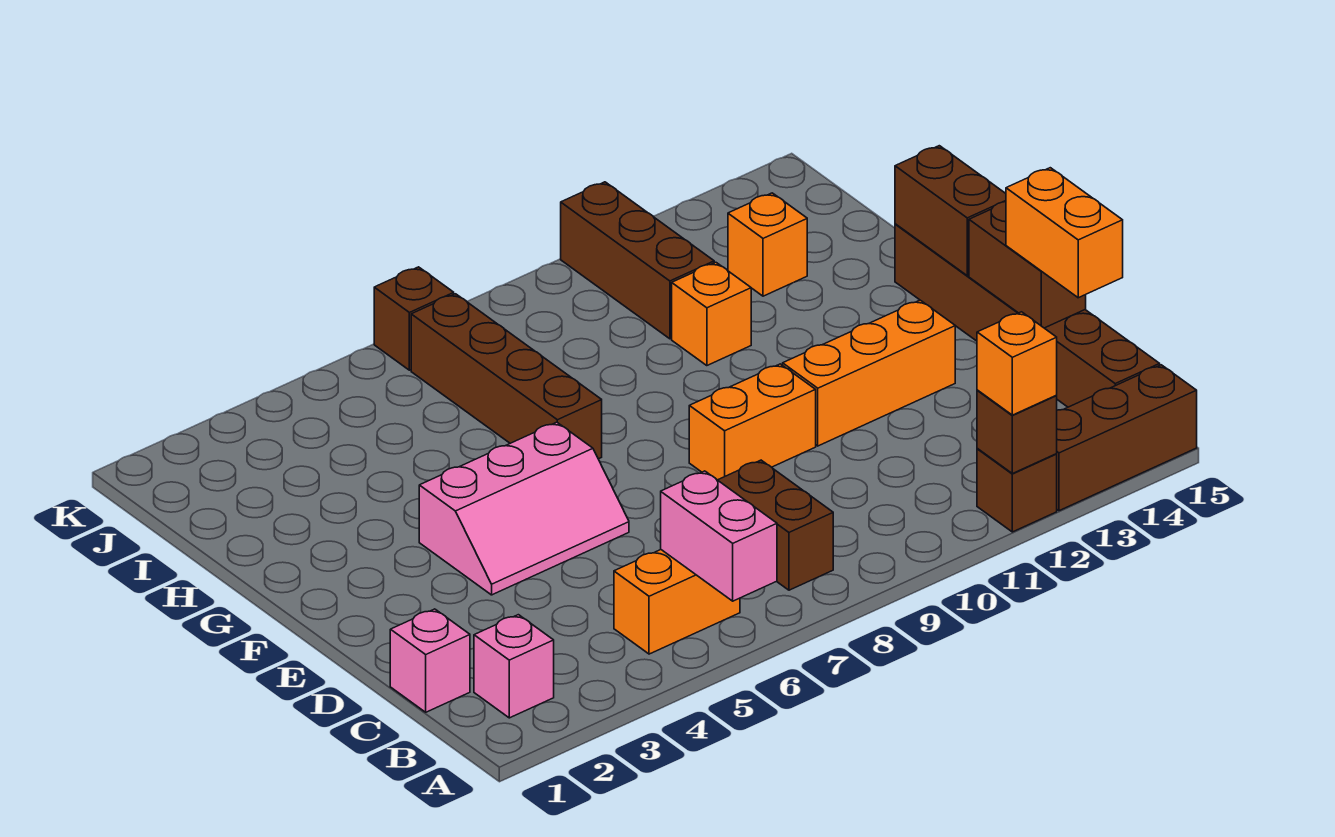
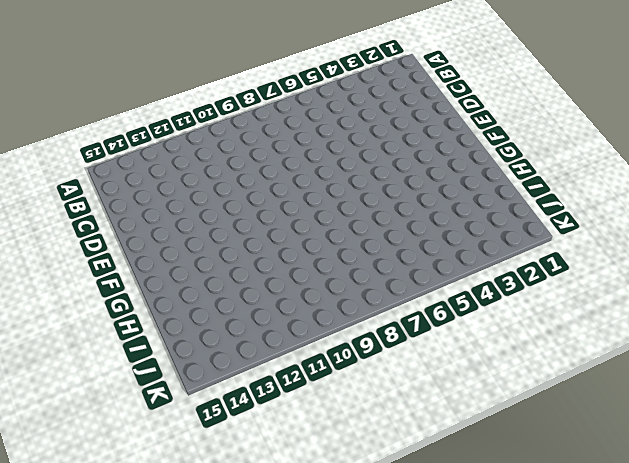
none -> brown 1x1 brick [977,449,1057,532]
none -> brown 1x3 brick [1057,365,1197,511]
none -> pink 1x1 brick [474,615,554,718]

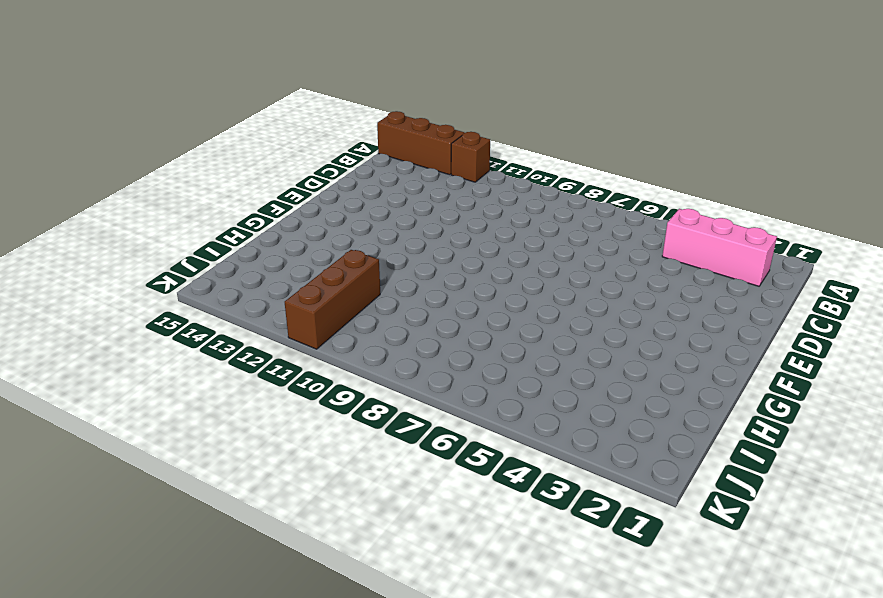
pink 1x3 brick [662,209,777,286] -> pink 1x1 brick [474,615,554,718]
none -> orange 1x2 brick [614,550,740,654]
none -> brown 1x2 brick [718,460,833,590]
none -> brown 1x6 brick [895,224,1160,407]

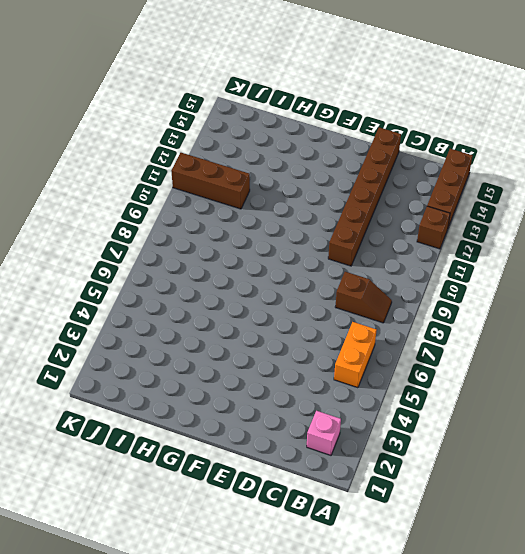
brown 1x2 slope [335,272,392,323] -> brown 1x2 brick [718,460,833,590]
brown 1x6 brick [328,127,401,266] -> brown 1x6 brick turned to [895,224,1160,407]
none -> pink 1x1 brick [390,609,470,712]
none -> pink 2x3 slope [419,422,629,595]
none -> orange 1x2 brick [689,364,816,480]

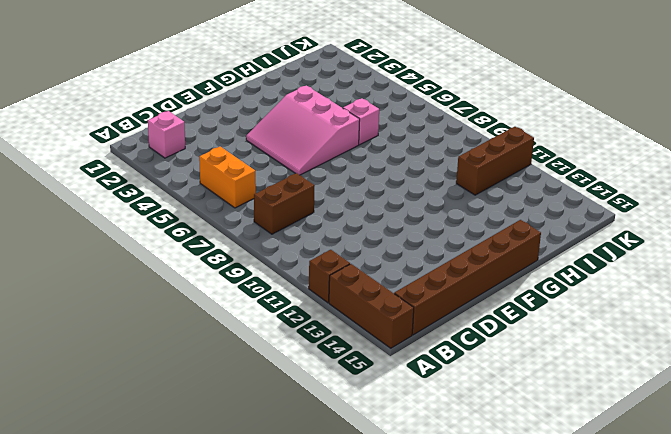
pink 3x3 slope [246,86,360,175] -> pink 2x3 slope [419,422,629,595]
pink 1x1 brick [343,98,379,145] -> pink 1x1 brick moved to [390,609,470,712]
none -> orange 1x2 brick [689,364,816,480]
none -> orange 1x3 brick [783,300,955,446]
none -> brown 1x4 brick [411,294,602,459]

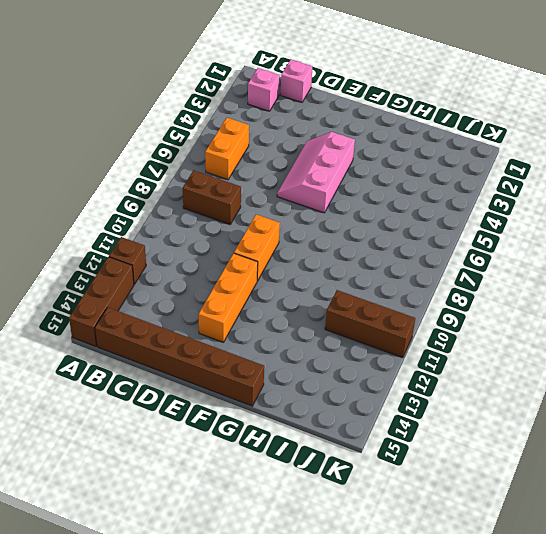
none -> brown 1x4 brick [411,294,602,459]
none -> orange 1x1 brick [672,262,751,366]
none -> orange 1x1 brick [728,193,807,296]

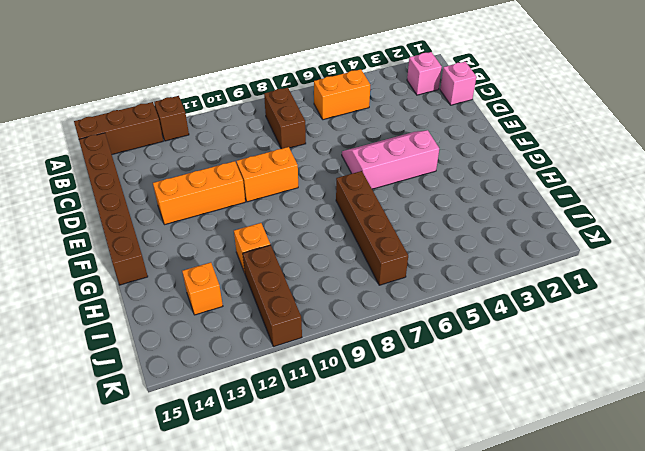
none -> brown 1x1 brick [374,267,454,370]
none -> pink 1x2 brick [661,471,777,601]
none -> brown 1x1 brick [977,390,1057,474]

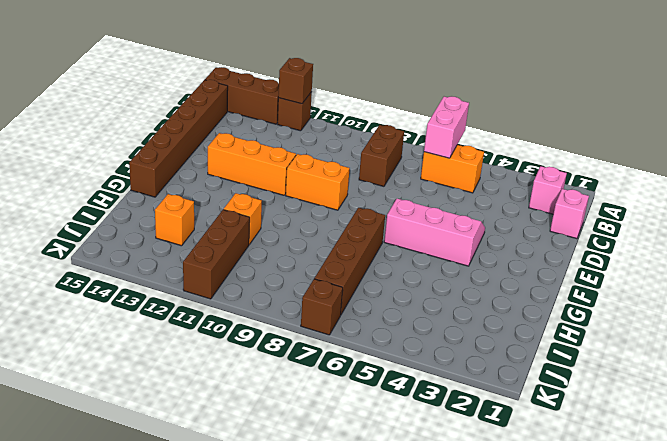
none -> brown 1x2 brick [969,202,1086,328]
none -> brown 1x2 brick [895,146,1006,276]
none -> orange 1x1 brick [977,312,1057,415]

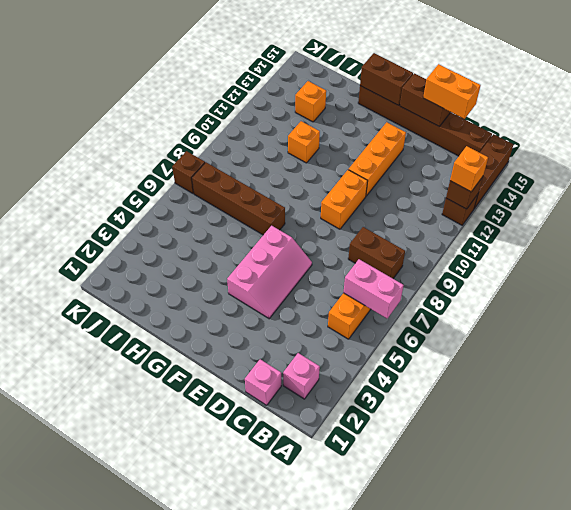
none -> brown 1x3 brick [561,182,714,339]

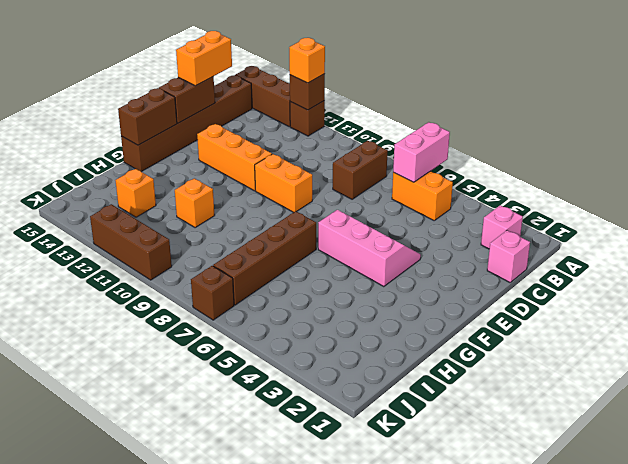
brown 1x3 brick [90,204,172,280] -> brown 1x3 brick turned to [561,182,714,339]

